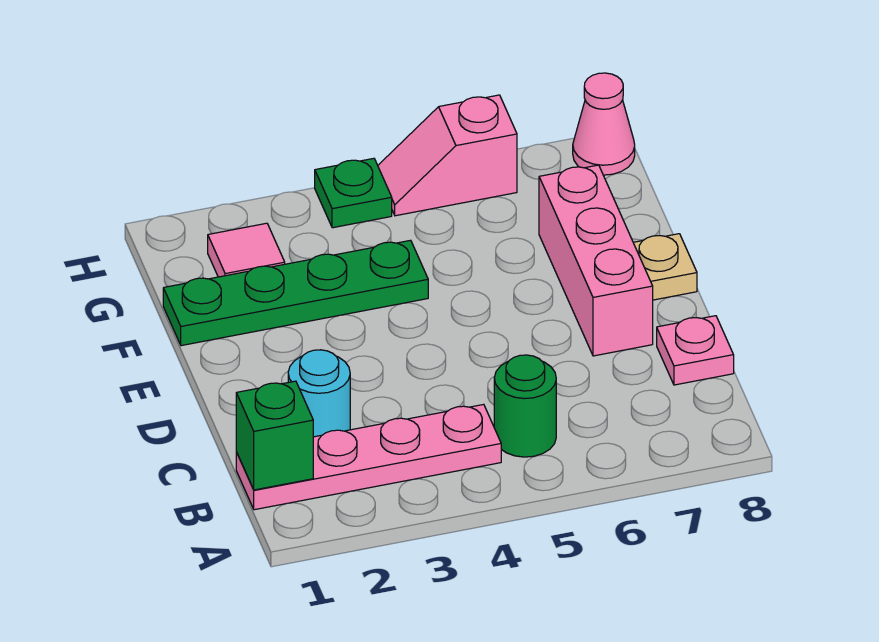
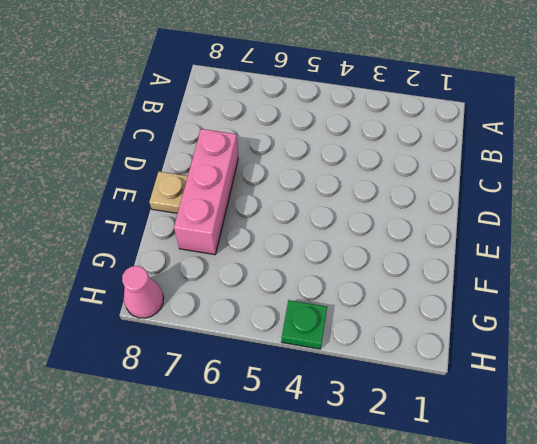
none -> pink 1x4 plate [236,404,501,510]
none -> green 1x1 round brick [494,355,556,457]
none -> cyan 1x1 round brick [288,350,350,437]

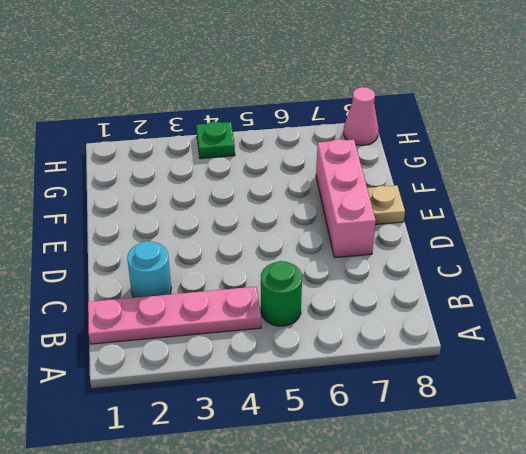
none -> pink 1x1 plate [657,316,734,385]
none -> green 1x4 plate [163,240,428,346]
none -> pink 1x1 tile [208,223,285,277]

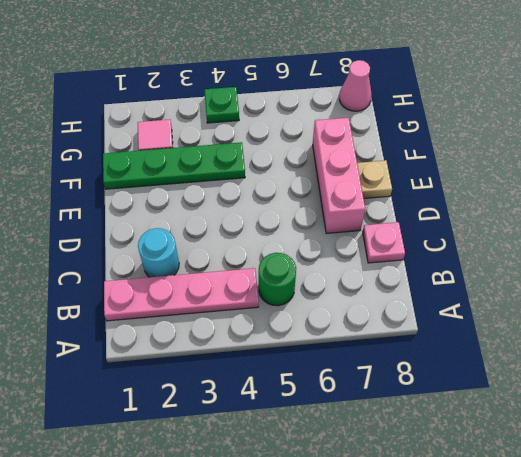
none -> pink 1x2 slope [378,95,517,216]
none -> green 1x1 brick [236,381,313,490]

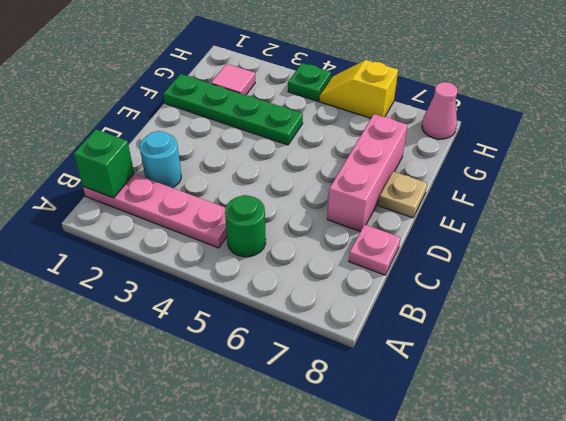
yellow 1x2 slope [319,60,398,118] -> pink 1x2 slope [378,95,517,216]

